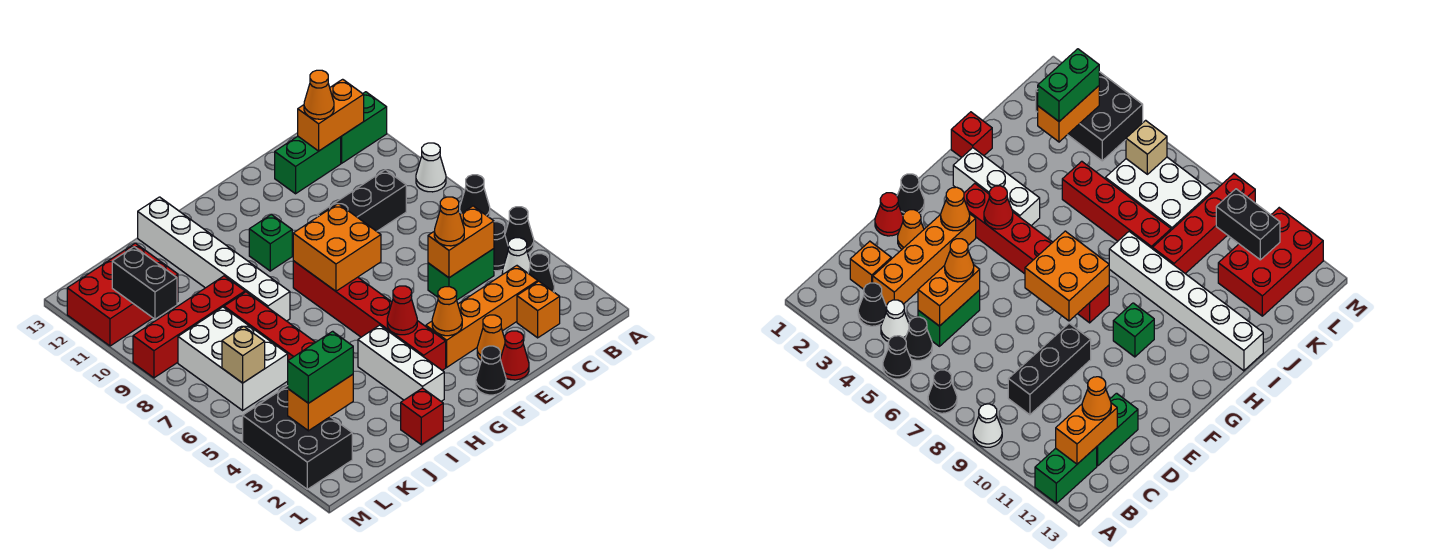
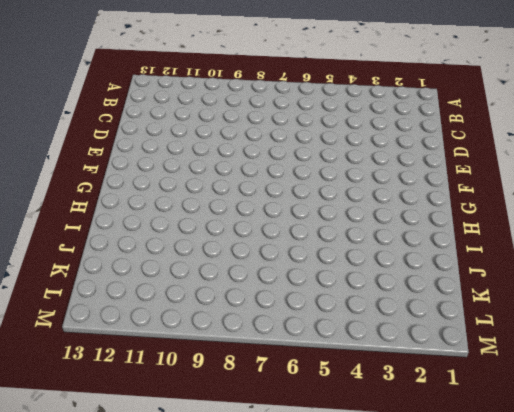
none -> black 1x1 cone [505,207,534,253]
none -> black 1x1 cone [460,175,490,217]
none -> white 1x1 cone [416,143,446,192]
none -> green 1x2 brick [341,92,387,163]

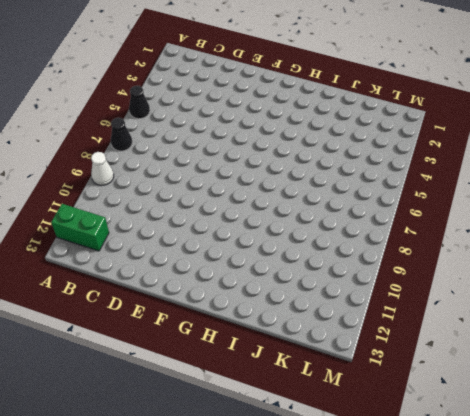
none -> black 1x1 cone [528,254,554,292]
none -> white 1x1 cone [502,238,530,275]
none -> black 1x1 cone [494,222,508,271]
none -> orange 1x1 brick [517,281,560,338]

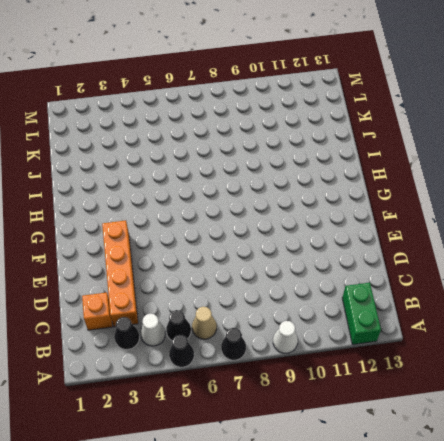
tan 1x1 cone [192,307,217,339] -> none
none -> green 1x2 brick [428,249,494,300]
none -> black 1x3 brick [317,170,406,231]
none -> green 1x2 brick [275,136,341,194]
none -> red 1x1 cone [500,331,529,380]

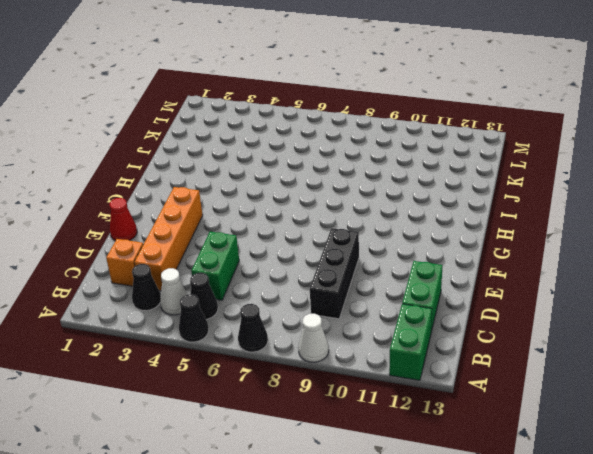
none -> orange 1x1 cone [477,315,505,360]
none -> black 1x1 cone [476,346,506,395]
none -> red 1x6 brick [293,261,446,370]
none -> green 1x1 brick [249,214,292,271]

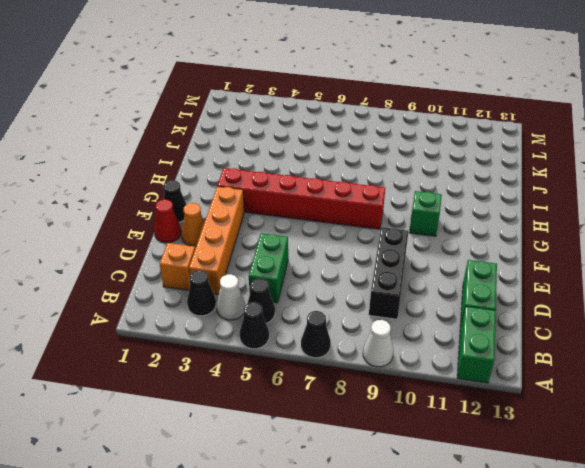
none -> white 1x3 brick [358,325,444,401]
none -> red 1x1 brick [401,388,443,445]
none -> white 1x6 brick [138,197,290,321]
none -> red 1x4 brick [224,292,316,360]

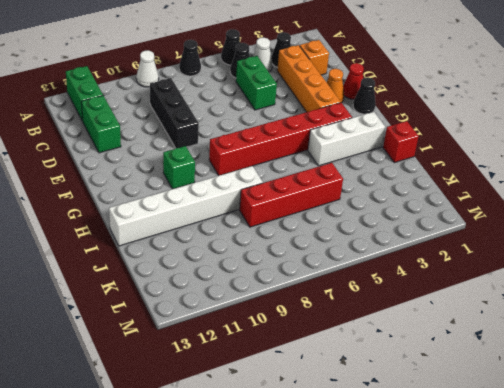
none -> red 1x4 brick [133,276,245,378]
none -> white 2x3 brick [178,307,288,410]
none -> red 2x3 brick [67,243,178,346]
none -> black 2x3 brick [243,386,352,489]

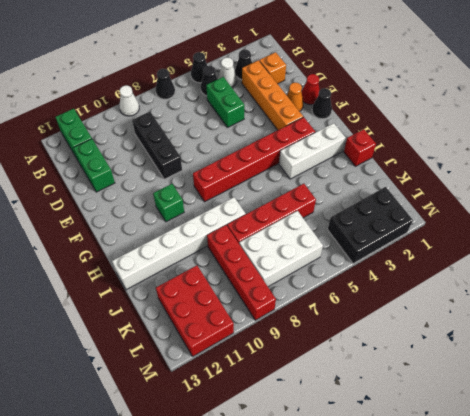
none -> orange 1x2 brick [298,79,364,151]
none -> orange 1x2 brick [428,206,494,278]
none -> orange 1x1 cone [432,287,462,336]
none -> orange 2x2 brick [293,204,381,291]

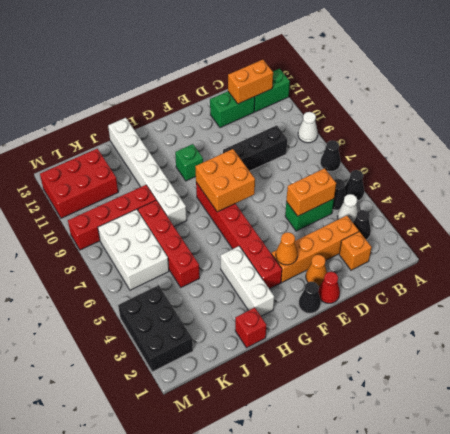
none -> red 1x1 cone [387,286,417,335]
none -> orange 1x2 brick [288,374,353,431]
none -> tan 1x1 brick [222,326,265,383]
none -> black 1x2 brick [112,247,177,319]

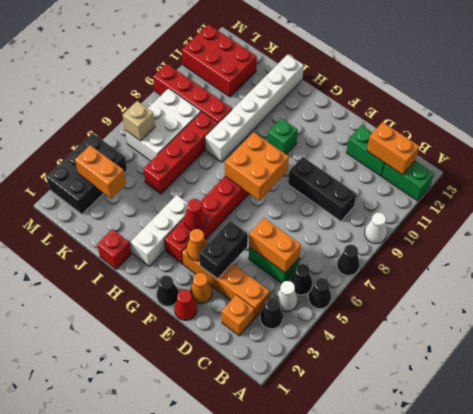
black 1x2 brick [199,221,248,279] -> black 1x2 brick moved to [112,247,177,319]
none -> orange 1x1 cone [304,70,334,119]
none -> orange 1x1 cone [434,197,464,246]
none -> green 1x2 brick [288,331,353,403]

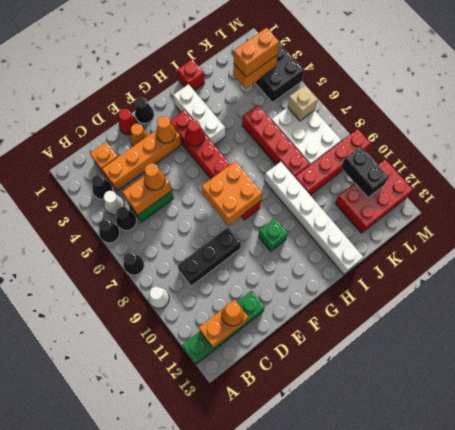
orange 1x2 brick [234,28,279,77] -> green 1x2 brick [288,331,353,403]

